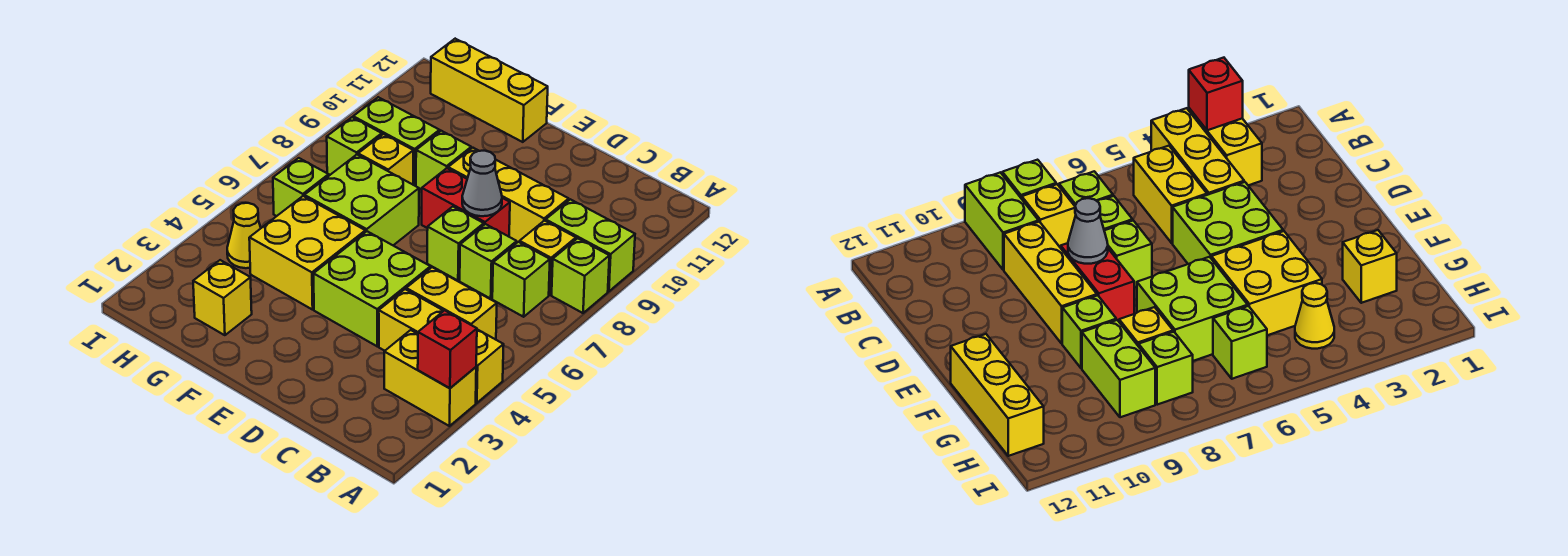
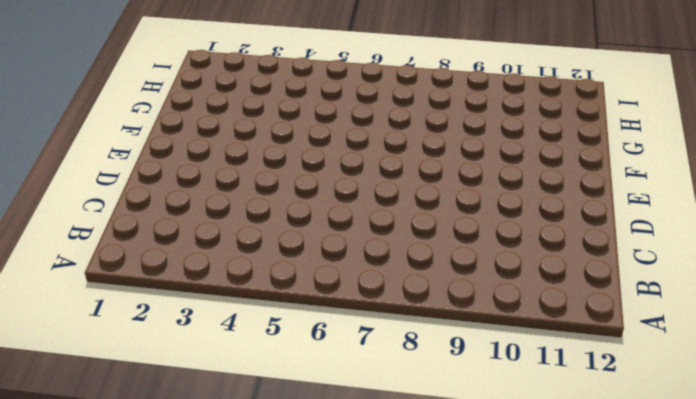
none -> yellow 1x2 brick [384,330,476,426]
none -> yellow 1x3 brick [379,289,504,403]
none -> lime 1x1 brick [552,238,609,313]

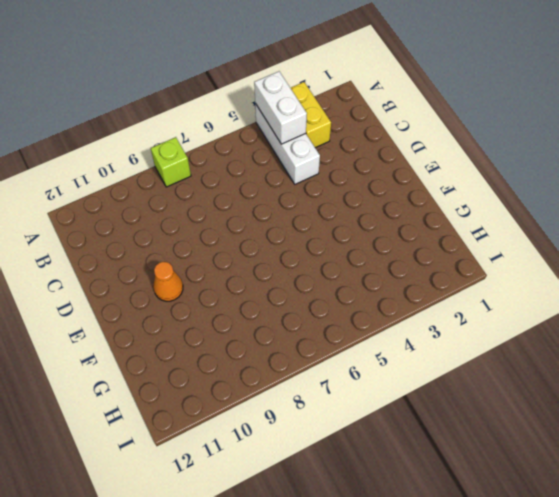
white 1x3 brick [255,104,320,184] -> yellow 1x3 brick [379,289,504,403]
white 1x2 brick [254,71,307,144] -> none
orange 1x1 cone [153,261,183,301] -> none
none -> lime 1x2 brick [546,199,635,291]
none -> yellow 1x2 brick [406,267,497,340]
none -> lime 1x1 brick [492,242,550,317]

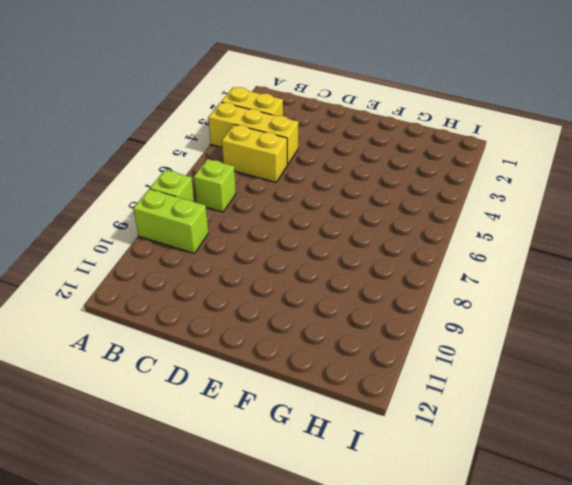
none -> yellow 1x1 brick [520,221,576,295]
none -> lime 1x1 brick [460,224,517,299]
none -> yellow 1x3 brick [448,148,569,242]

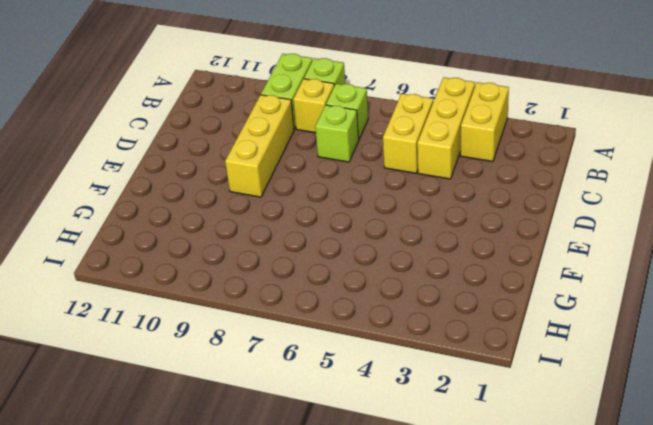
none -> lime 2x2 brick [314,231,430,346]
none -> lime 1x1 brick [427,207,484,280]
none -> red 1x2 brick [422,168,510,237]

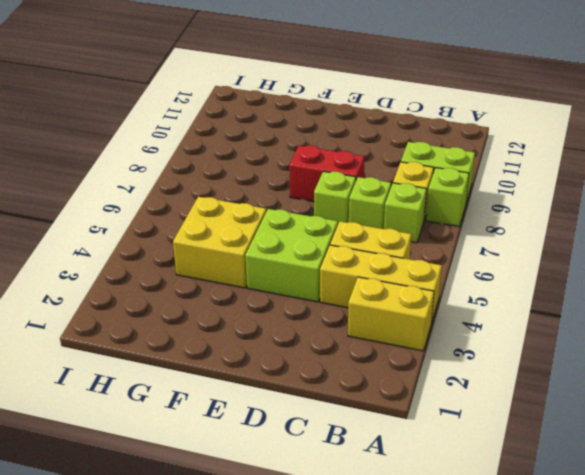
none -> yellow 1x3 brick [448,148,569,242]
none -> lime 2x2 brick [304,155,419,245]
none -> lime 1x1 brick [416,131,471,190]

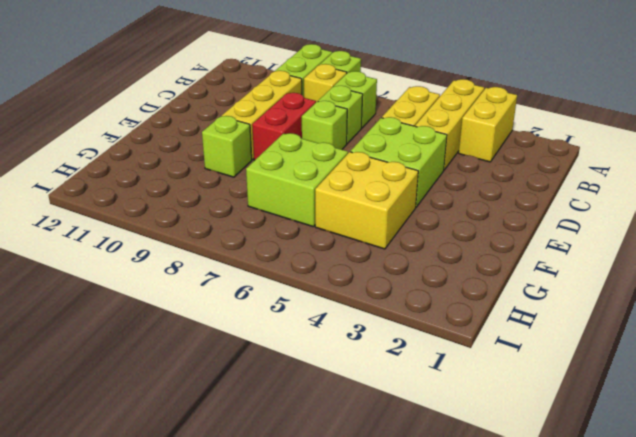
none -> yellow 1x3 brick [431,39,548,142]
none -> yellow 1x1 brick [193,260,252,335]
none -> yellow 1x1 brick [358,134,413,184]

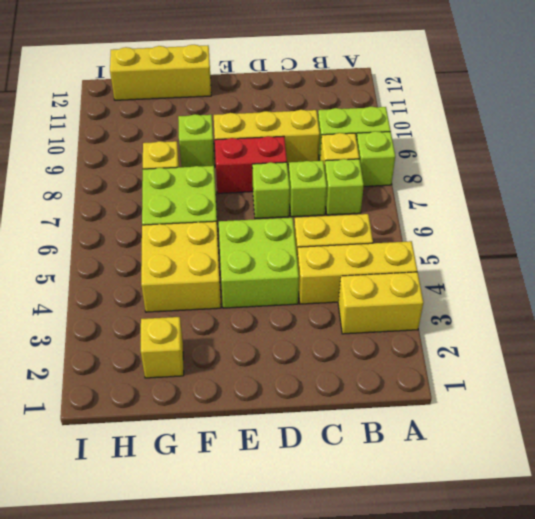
none -> lime 1x2 brick [353,97,440,185]
none -> yellow 1x1 cone [227,203,261,268]
none -> lime 1x1 brick [273,158,329,216]

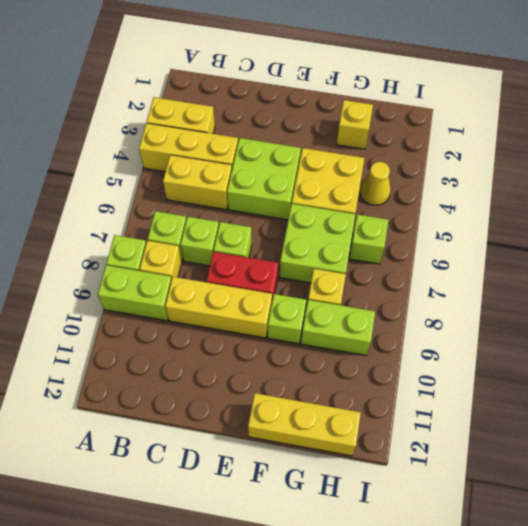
none -> lime 1x1 brick [327,117,382,175]
none -> red 1x1 brick [418,310,477,388]
none -> grey 1x1 cone [462,151,502,216]

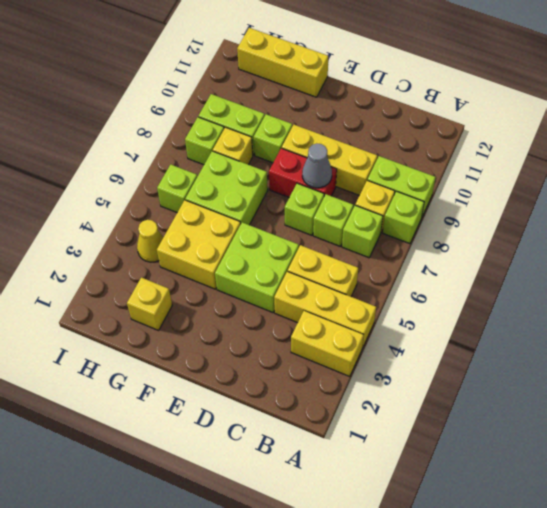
none -> red 1x1 brick [418,310,477,388]

